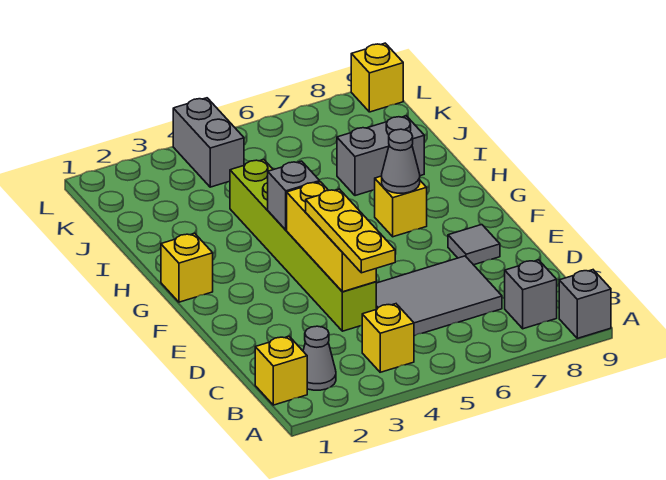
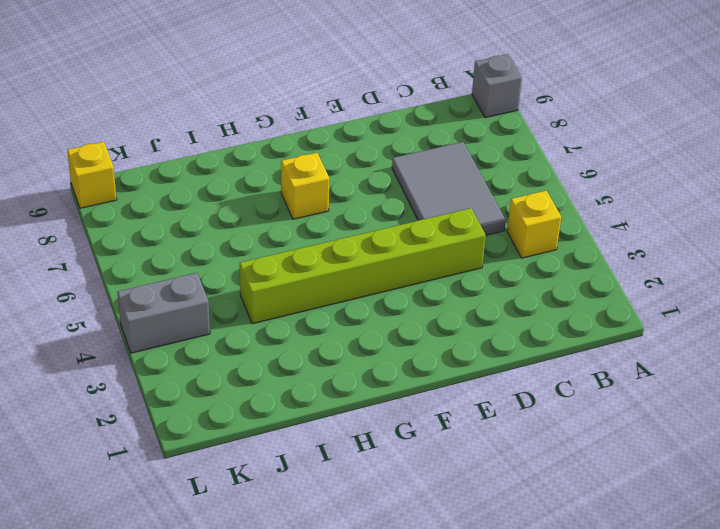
none -> yellow 1x1 brick [255,336,307,405]
none -> grey 1x1 cone [303,326,336,390]
none -> grey 1x1 brick [505,260,557,329]

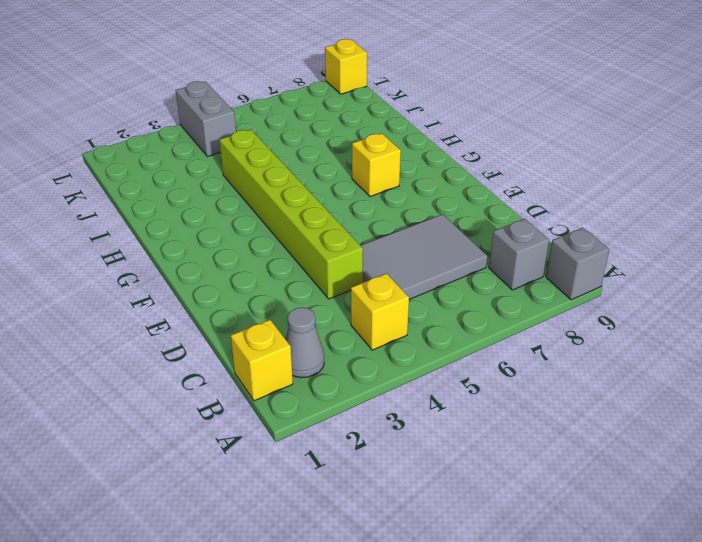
none -> grey 1x1 tile [448,225,500,265]
none -> yellow 1x1 brick [161,233,213,302]
none -> grey 1x2 brick [337,116,424,196]

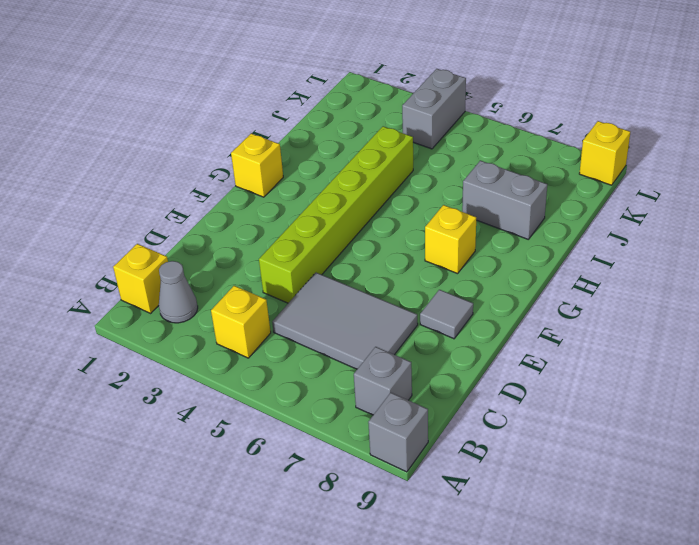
none -> yellow 1x3 brick [287,182,376,292]
none -> grey 1x1 brick [268,161,320,230]
none -> grey 1x1 cone [382,129,420,193]

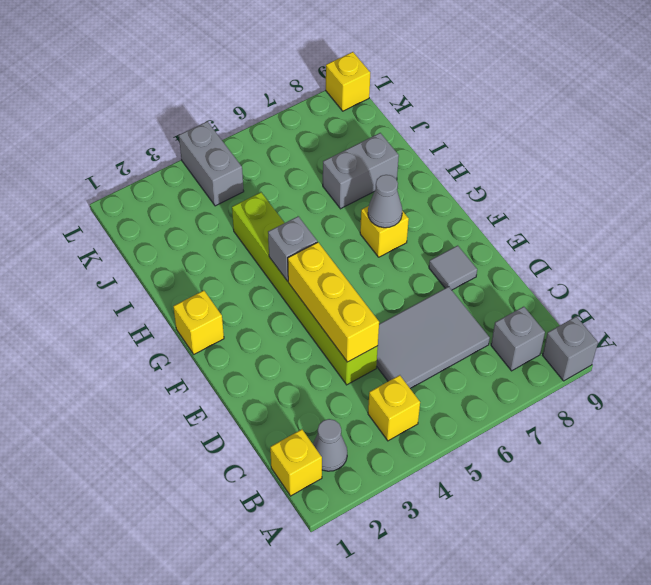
none -> yellow 1x3 plate [306,189,395,273]

